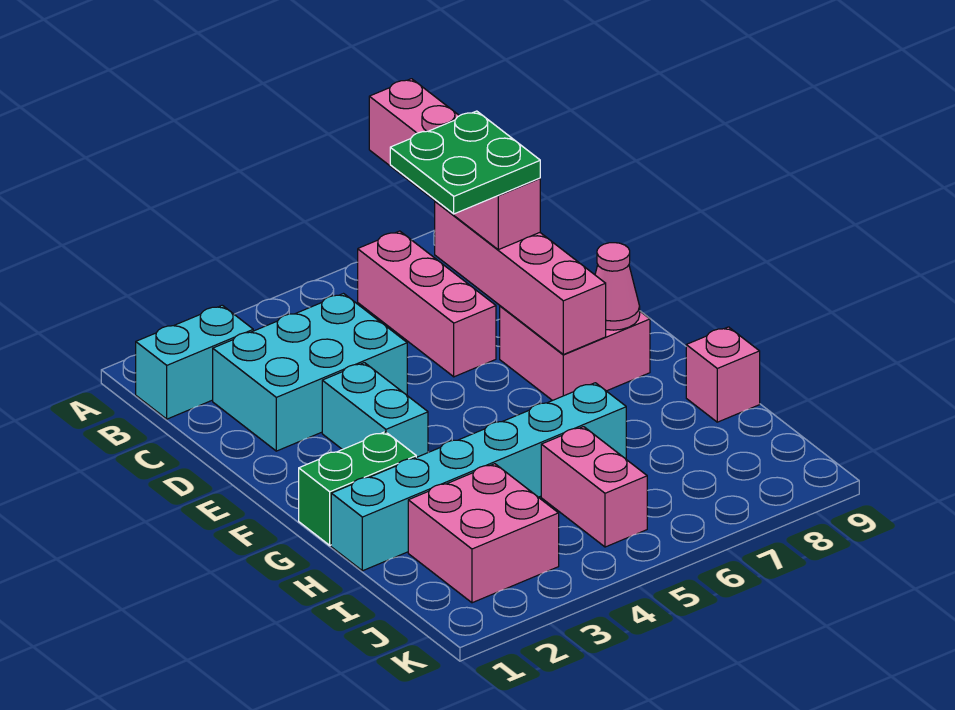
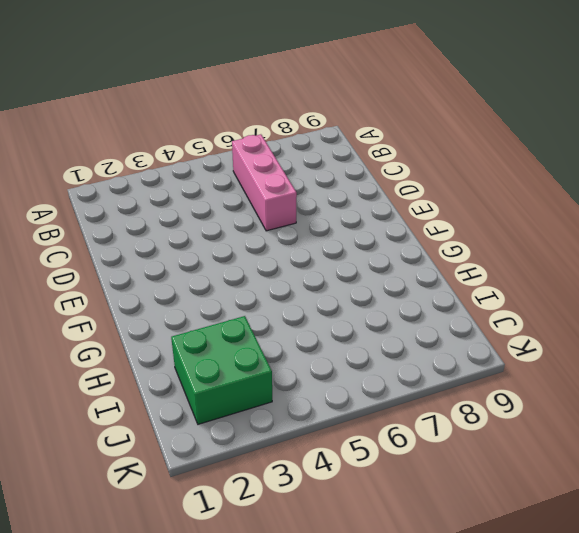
green 2x2 brick [171,316,272,424] -> pink 2x2 brick [408,464,559,603]
none -> cyan 1x2 brick [136,305,253,419]
none -> cyan 2x3 brick [213,294,407,451]
none -> cyan 1x2 brick [322,363,428,457]

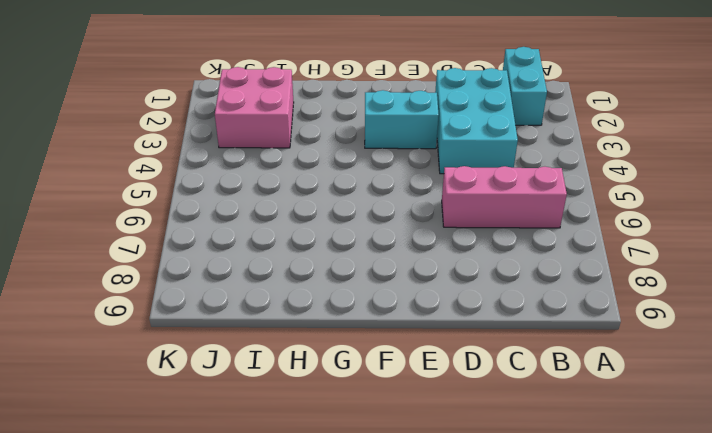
none -> pink 2x2 brick [500,306,650,401]
none -> green 1x2 brick [299,432,416,545]
none -> cyan 1x6 brick [331,383,626,571]

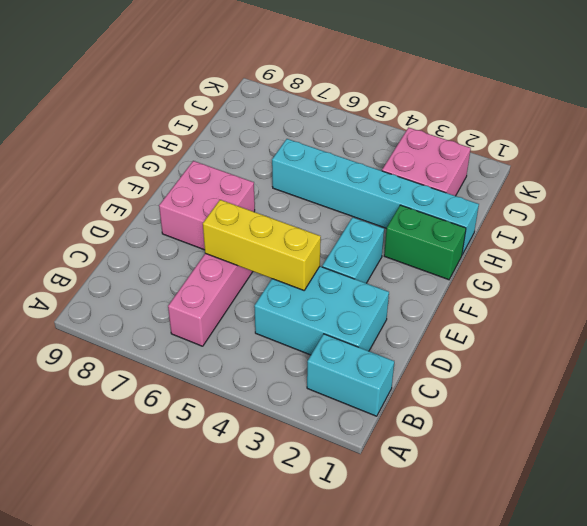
yellow 1x3 brick [203,200,321,290] -> none
none -> pink 1x1 brick [686,327,760,422]
none -> pink 1x2 brick [541,427,647,547]
none -> pink 1x4 brick [435,201,606,354]

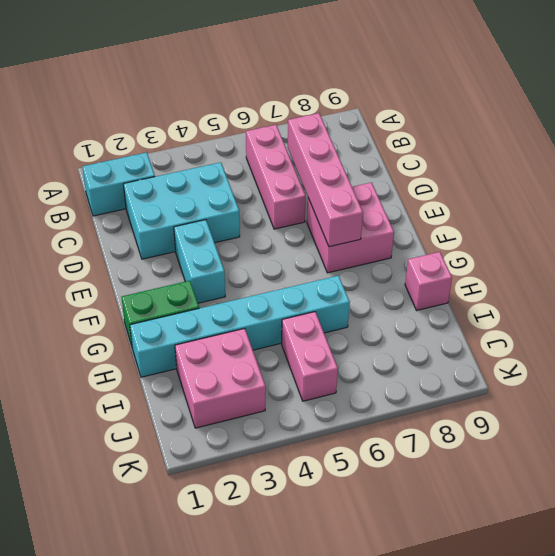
none -> pink 1x1 cone [595,243,640,330]
none -> pink 1x4 brick [369,79,540,250]
none -> green 2x2 plate [390,111,540,214]

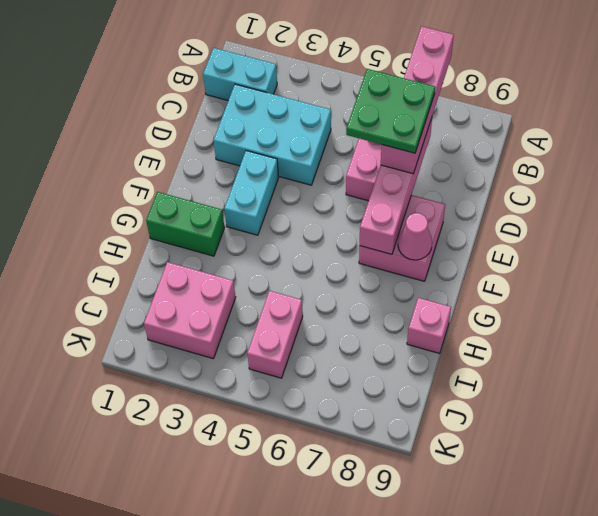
none -> cyan 1x6 brick [331,383,626,571]

